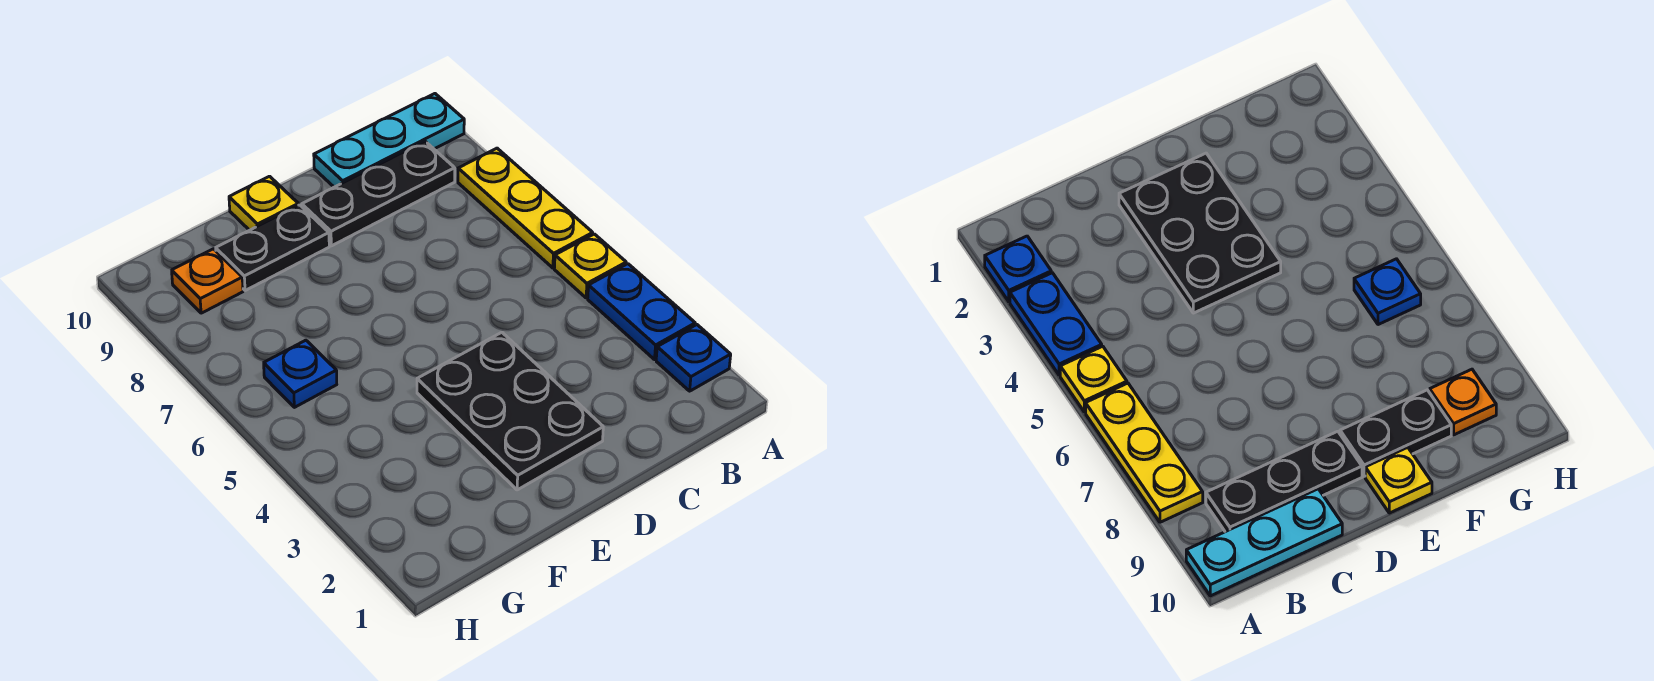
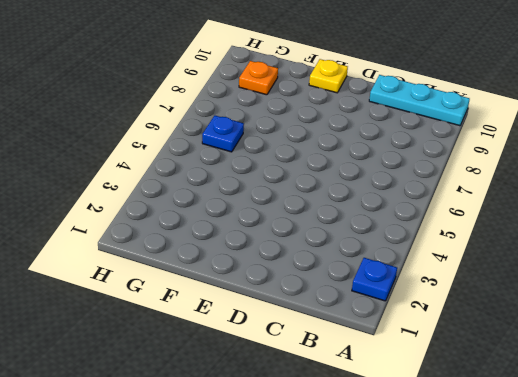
none -> blue 1x2 plate [588,264,695,360]
none -> yellow 1x1 plate [554,234,626,298]

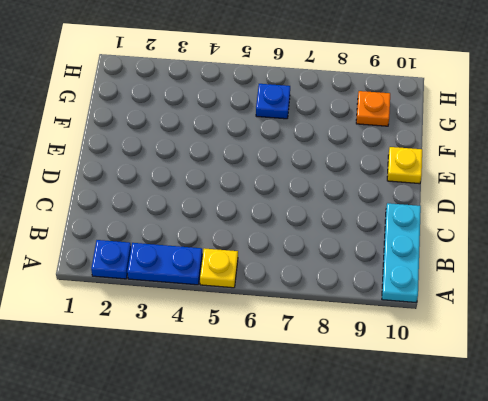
none -> yellow 1x3 plate [458,148,593,268]
none -> black 1x3 plate [302,141,455,246]

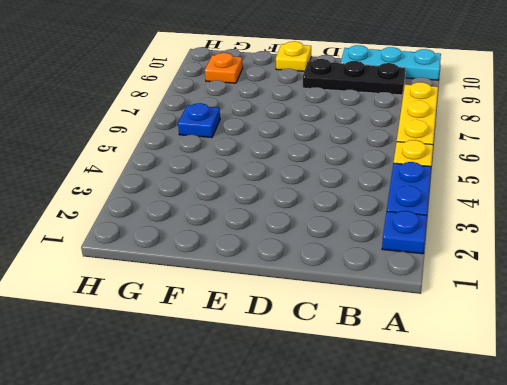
none -> black 2x3 plate [417,332,603,490]
none -> black 1x2 plate [216,205,329,291]

